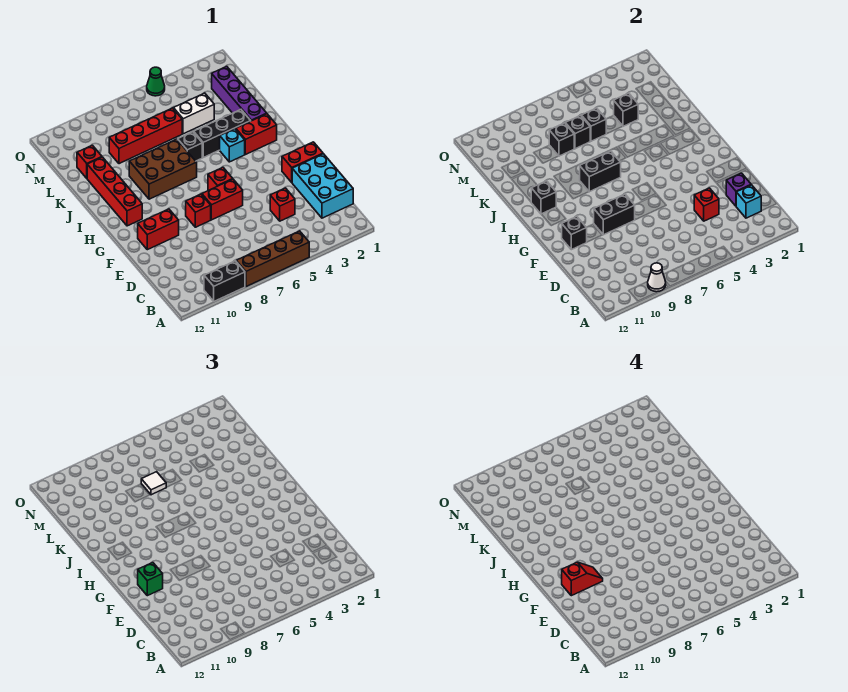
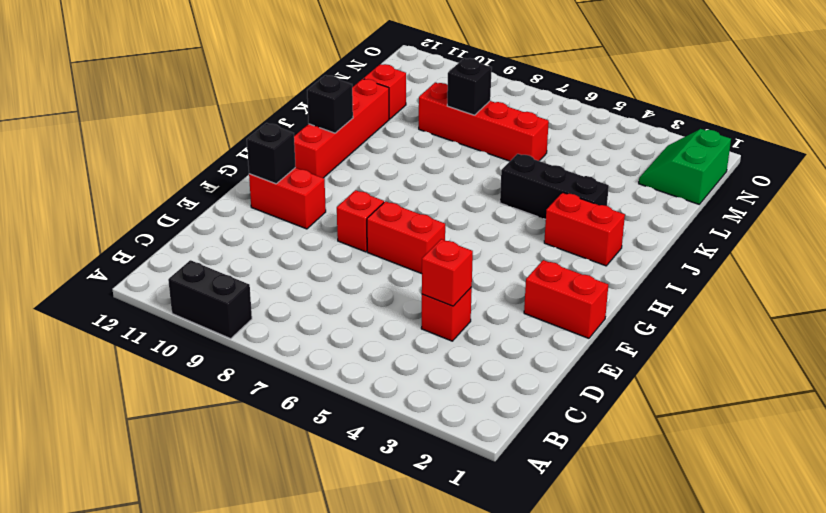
green 2x2 slope [639,129,731,204] -> purple 1x4 brick [212,66,267,121]
none -> brown 1x4 brick [236,231,309,286]
none -> cyan 2x3 brick [292,154,353,218]
none -> red 1x1 brick [208,167,233,190]
none -> cyan 1x1 brick [220,129,245,162]

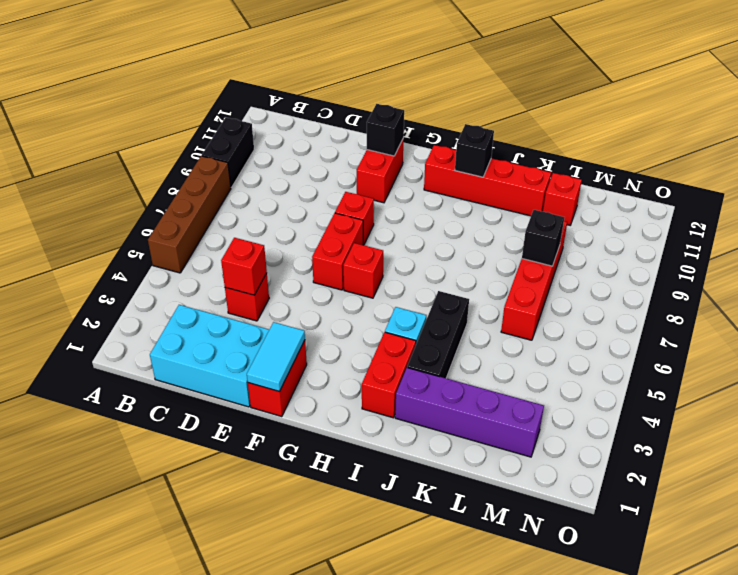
cyan 1x2 tile [247,322,305,392] -> none
none -> brown 2x3 brick [129,139,197,199]
none -> black 1x1 brick [178,132,202,161]
none -> white 1x2 brick [173,93,214,134]
none -> green 1x1 cone [147,67,165,96]

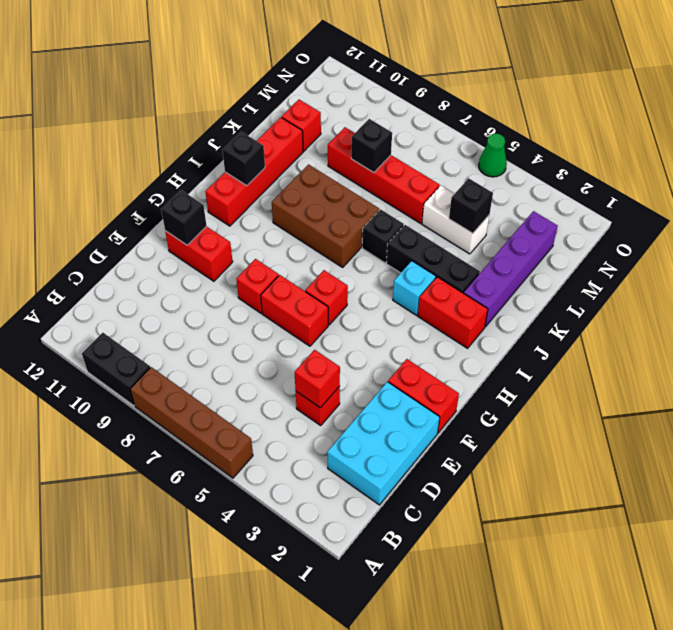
none -> white 1x1 cone [648,263,666,292]
none -> cyan 1x1 brick [736,185,761,218]
none -> purple 1x1 brick [726,173,751,206]
none -> black 1x2 brick [594,194,635,235]

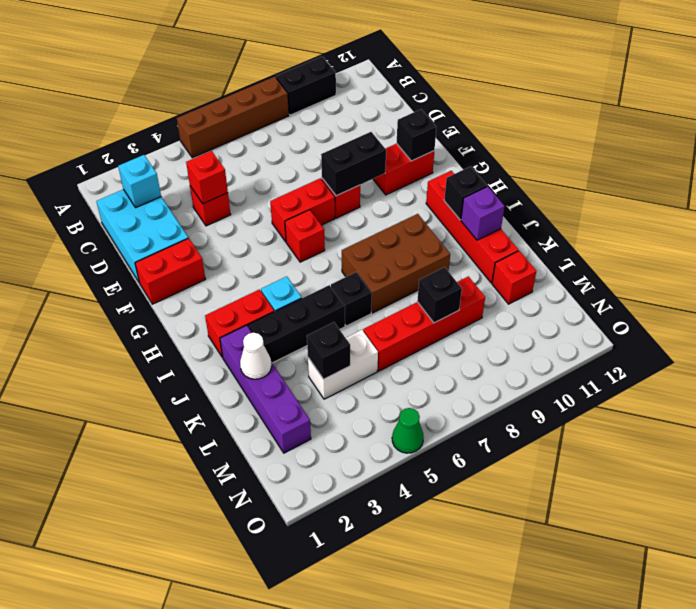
purple 1x1 brick [461,187,505,240] -> purple 1x1 brick moved to [726,173,751,206]
white 1x1 cone [240,333,271,379] -> white 1x1 cone moved to [648,263,666,292]
none -> black 1x2 brick [580,151,621,192]
none -> black 1x1 brick [581,108,606,141]
none -> black 1x1 brick [565,116,590,149]
none -> green 1x1 brick [138,563,163,596]

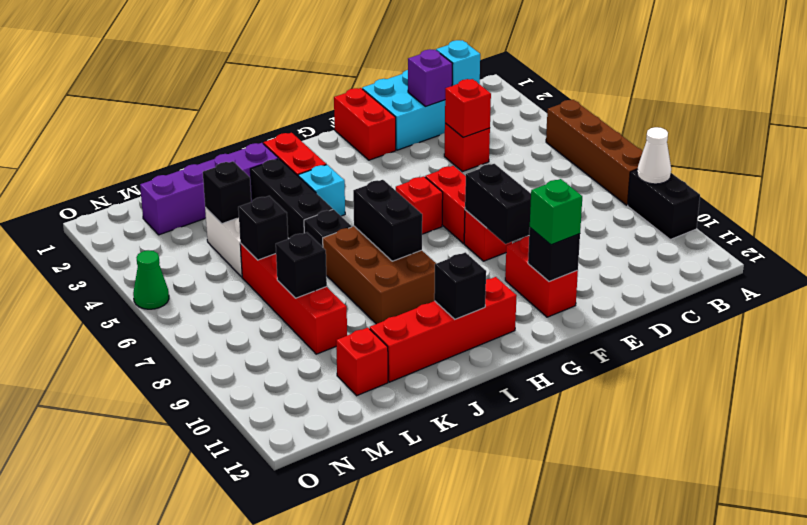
none -> black 1x1 brick [565,116,590,149]
none -> white 1x1 tile [141,472,166,495]
none -> red 1x2 slope [562,562,603,596]

